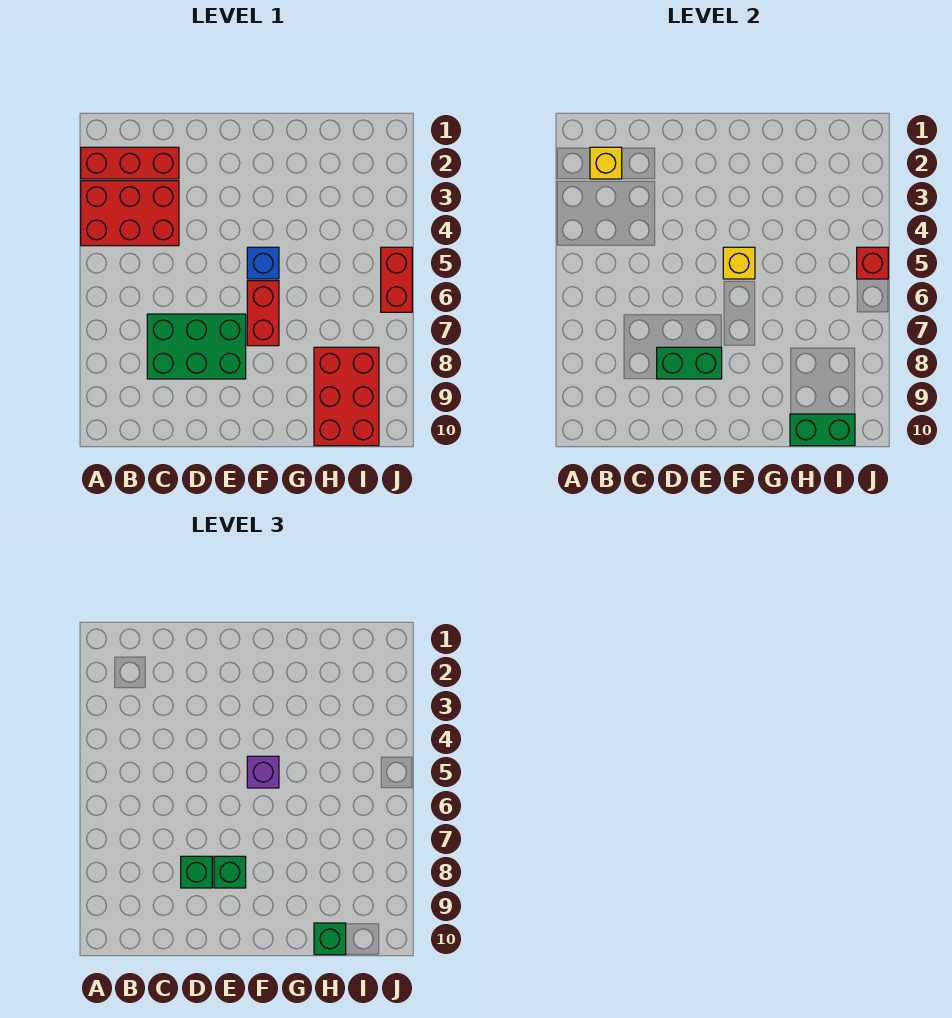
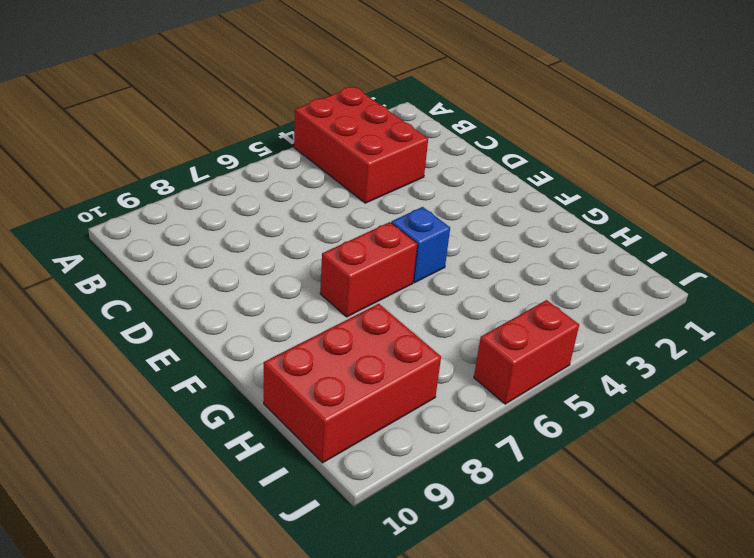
none -> red 1x3 brick [81,147,179,179]
none -> green 2x3 brick [147,314,246,379]
none -> yellow 1x1 brick [590,147,622,179]

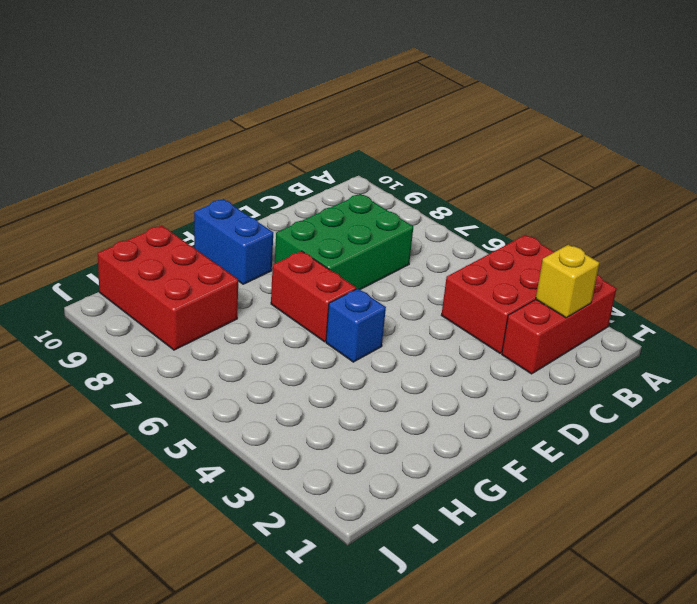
blue 1x2 brick [194,199,273,284] -> none
none -> red 1x2 brick [381,247,412,312]
none -> green 1x2 brick [657,347,722,379]
none -> yellow 1x1 brick [723,247,755,279]

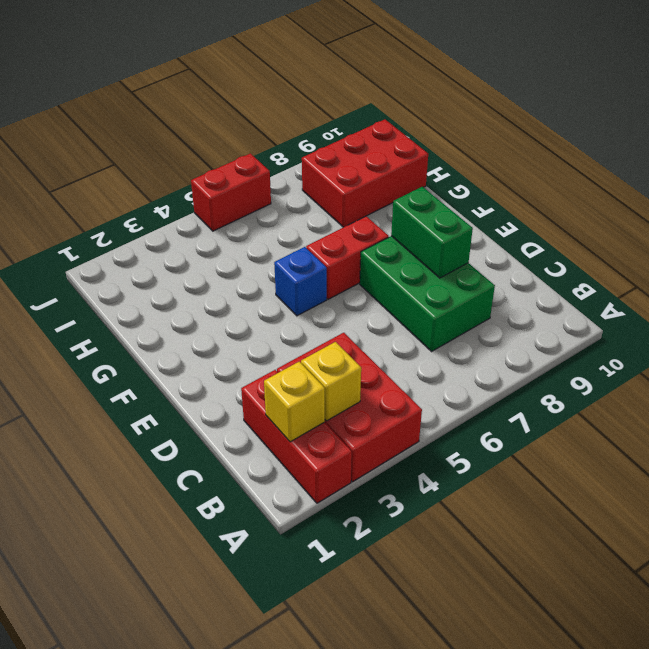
yellow 1x1 brick [301,342,361,421] -> yellow 1x1 brick moved to [723,247,755,279]
none -> green 1x2 brick [790,414,855,446]
none -> red 1x1 brick [857,247,888,279]
none -> green 1x1 brick [181,856,212,888]

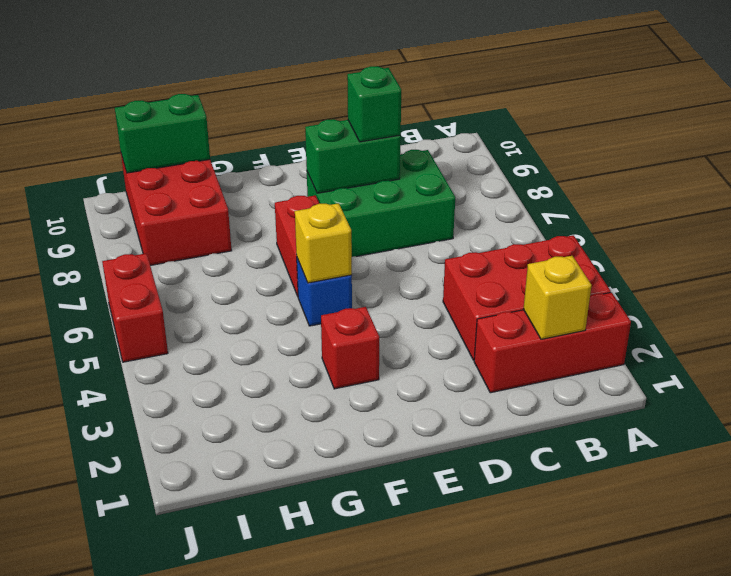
red 1x1 brick [321,307,379,389] -> red 1x1 brick moved to [857,247,888,279]
none -> green 1x1 brick [214,856,246,888]
none -> purple 1x1 brick [247,756,279,788]
none -> green 1x1 brick [314,923,346,955]

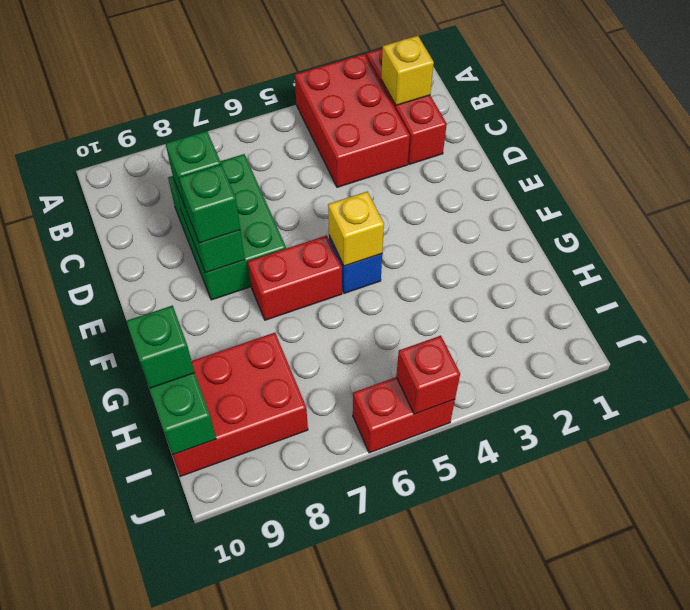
none -> purple 1x1 brick [247,756,279,788]

